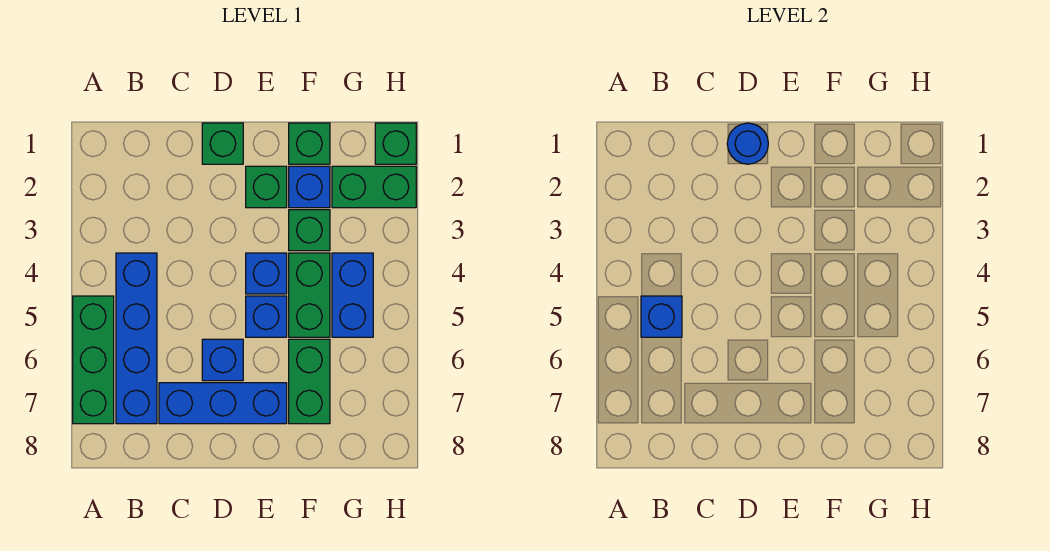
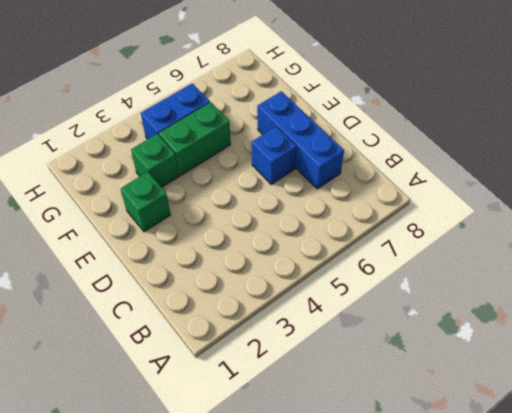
none -> green 1x3 brick [73,296,114,424]
none -> blue 1x4 brick [116,253,157,424]
none -> green 1x1 brick [202,123,243,164]

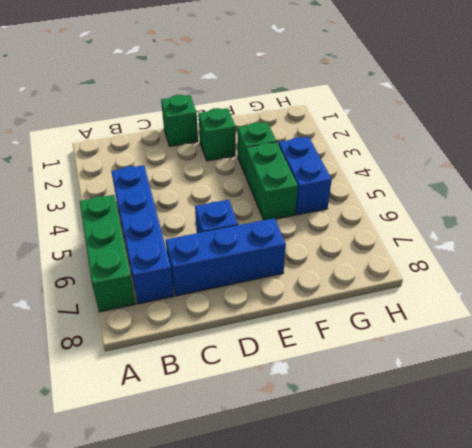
none -> blue 1x1 brick [246,253,287,294]
none -> blue 1x1 brick [246,296,287,337]
none -> green 1x1 brick [289,123,330,164]

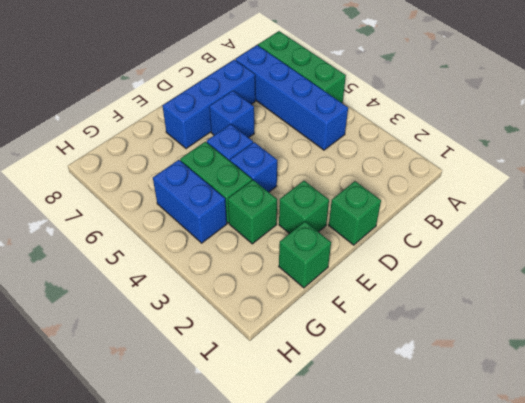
none -> blue 1x1 brick [289,166,330,208]
none -> green 1x2 brick [289,339,330,424]
none -> green 1x2 brick [332,166,416,208]

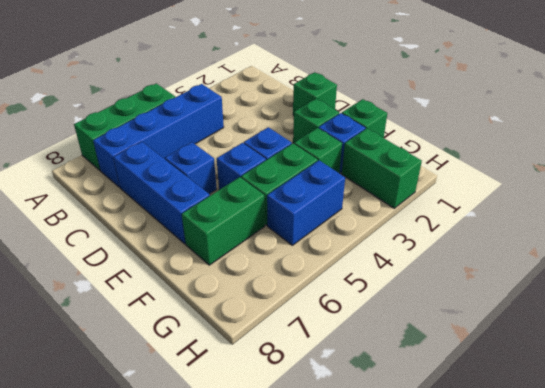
none -> green 1x1 brick [375,123,416,164]
none -> blue 1x1 brick [641,296,682,337]
none -> blue 1x1 round brick [727,123,768,164]

